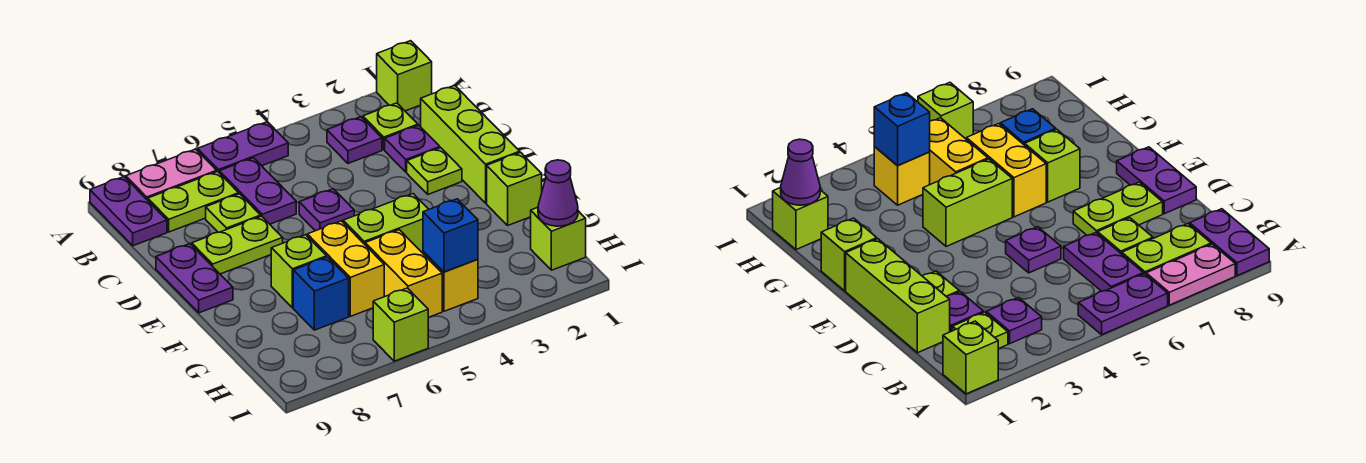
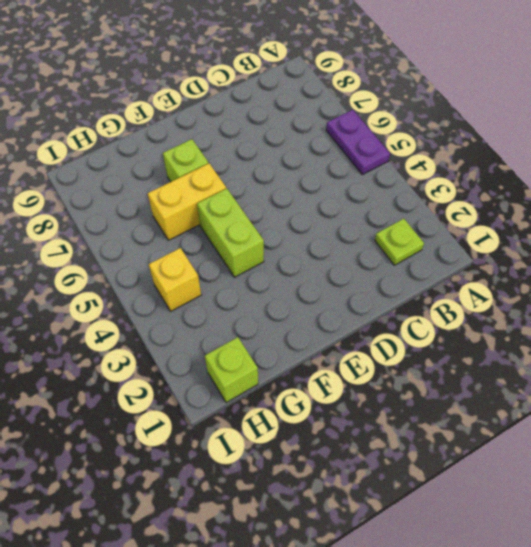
none -> lime 1x1 brick [377,41,432,111]
none -> pink 1x2 plate [126,149,217,200]
none -> purple 1x2 plate [90,177,167,246]

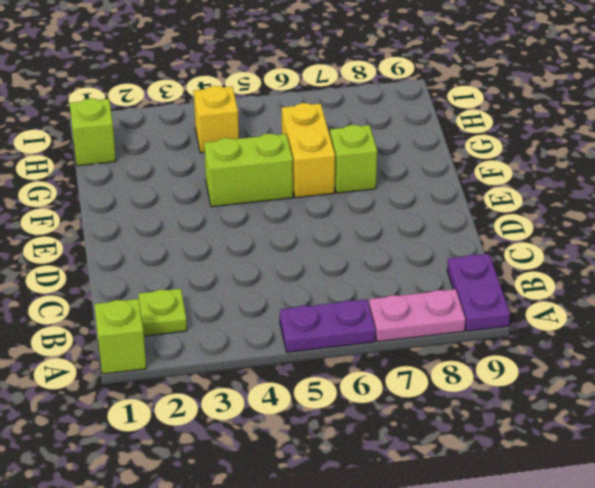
none -> purple 1x1 plate [327,117,382,163]
none -> purple 1x2 plate [219,158,296,224]
none -> lime 1x2 plate [148,172,239,232]

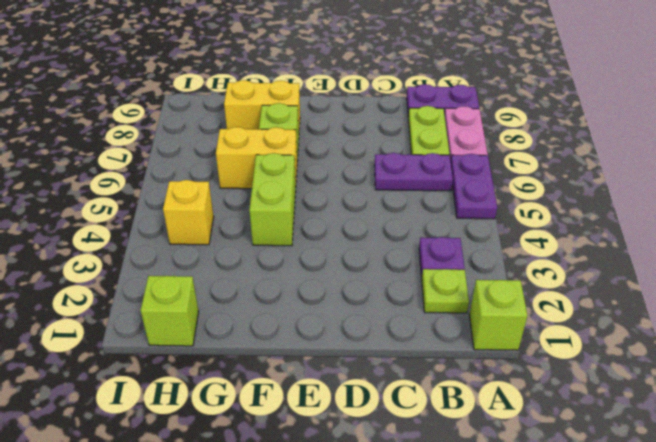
yellow 1x2 brick [224,80,300,131] -> yellow 1x2 brick moved to [365,230,442,317]
none -> lime 1x3 brick [420,85,520,203]
none -> purple 1x1 plate [385,125,440,172]
none -> lime 1x1 plate [206,194,261,232]

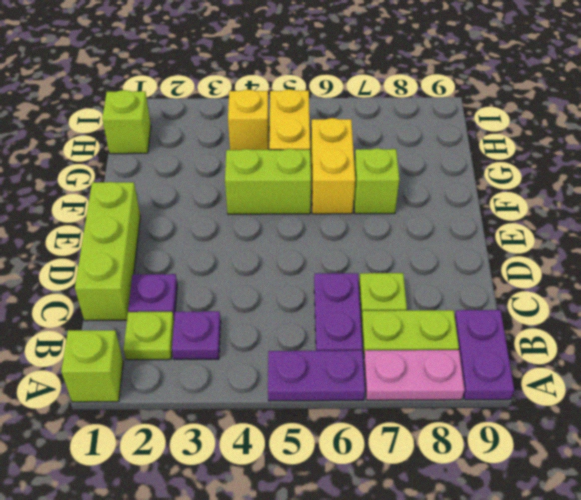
none -> lime 1x1 plate [407,148,462,194]
none -> purple 1x1 plate [299,189,354,231]
none -> lime 1x2 plate [192,216,283,274]

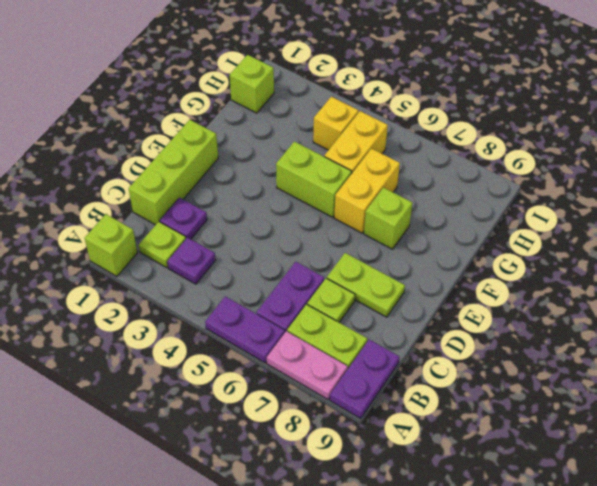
none -> lime 1x1 plate [407,148,462,194]
none -> purple 1x1 plate [299,189,354,231]
none -> purple 1x2 plate [156,244,233,313]

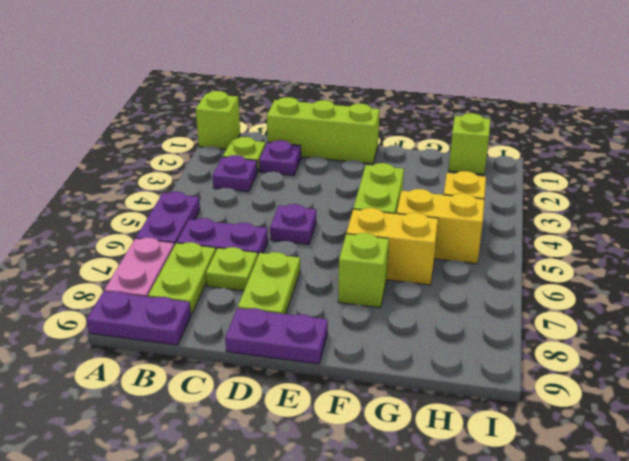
none -> lime 1x1 plate [407,148,462,194]
none -> lime 1x1 brick [487,152,542,225]
none -> blue 1x1 brick [293,257,349,330]

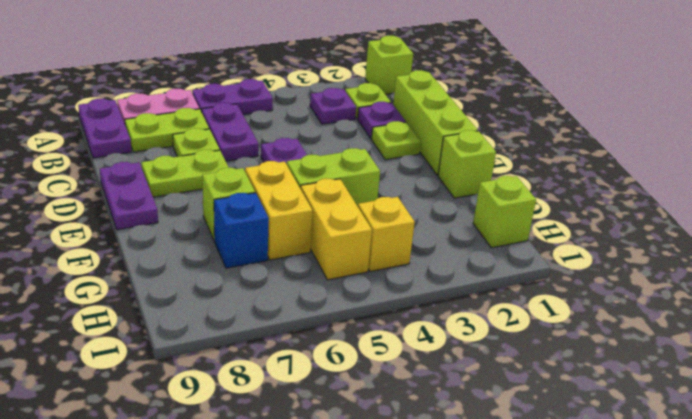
none -> lime 1x1 brick [373,288,428,361]
none -> purple 1x1 cone [538,160,578,226]
none -> blue 1x1 brick [423,199,478,272]

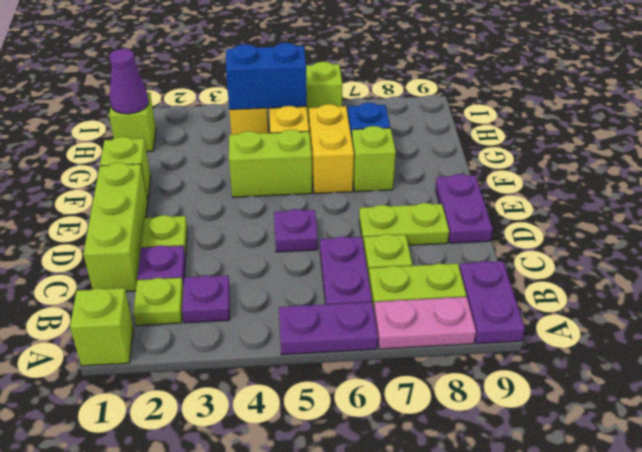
blue 1x2 brick [226,43,307,110] -> blue 1x1 brick [423,199,478,272]

